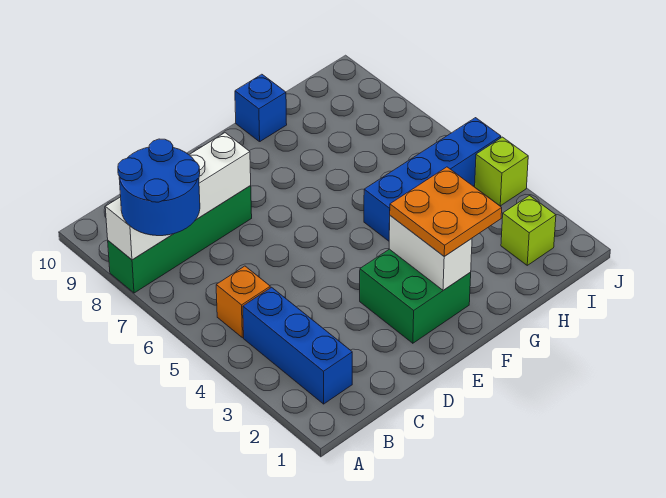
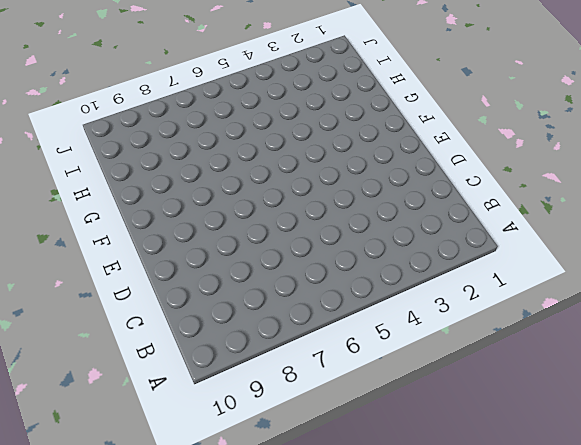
none -> green 1x4 brick [108,186,252,293]
none -> blue 1x3 brick [243,287,352,404]
none -> orange 1x1 brick [216,266,270,338]

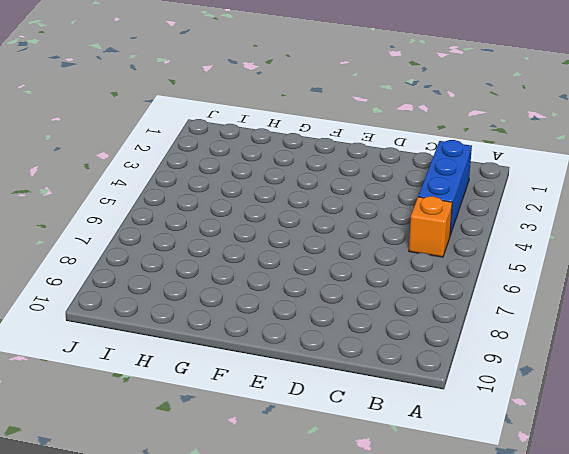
none -> green 1x4 brick [108,186,252,293]
none -> green 2x2 brick [360,249,471,343]
none -> blue 1x4 brick [364,118,501,241]

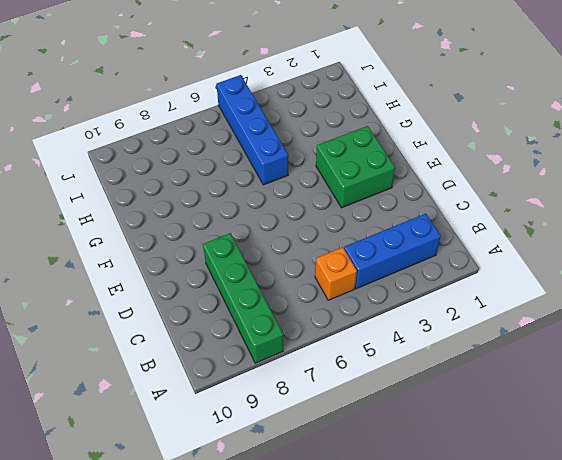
none -> blue 1x1 brick [235,74,287,142]
none -> lime 1x1 brick [501,196,556,265]
none -> lime 1x1 brick [475,137,528,206]

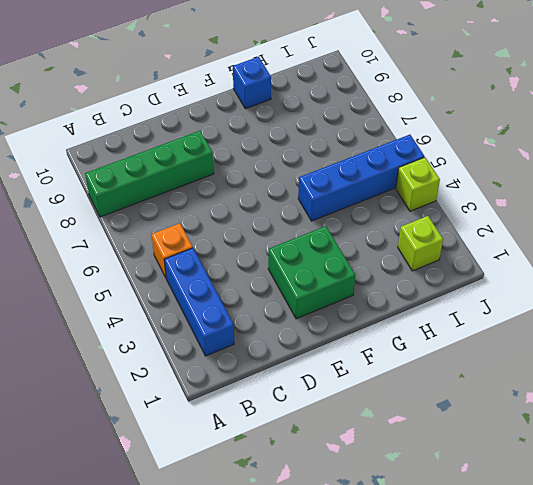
none -> white 1x4 brick [105,133,251,260]
none -> white 1x2 brick [389,216,472,290]
none -> blue 2x2 round brick [118,139,200,236]

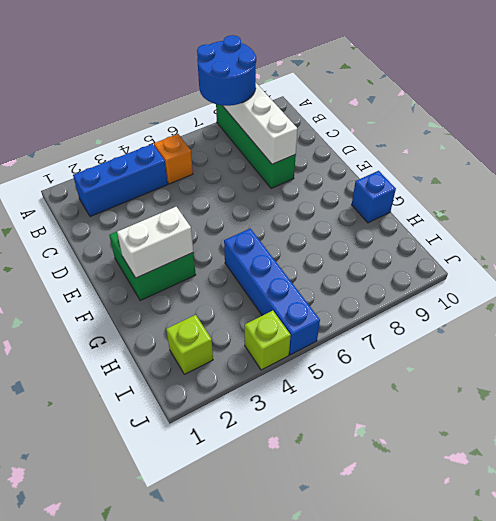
none -> orange 2x2 plate [390,167,502,256]

